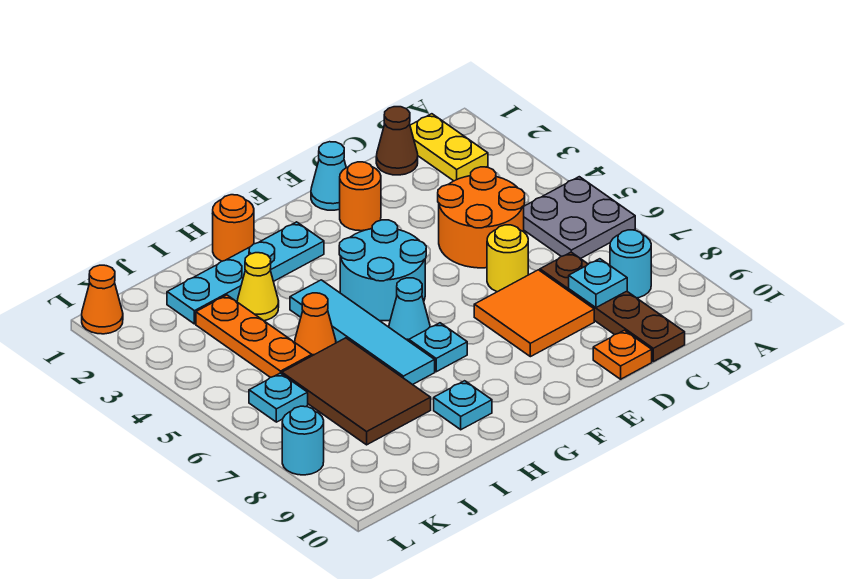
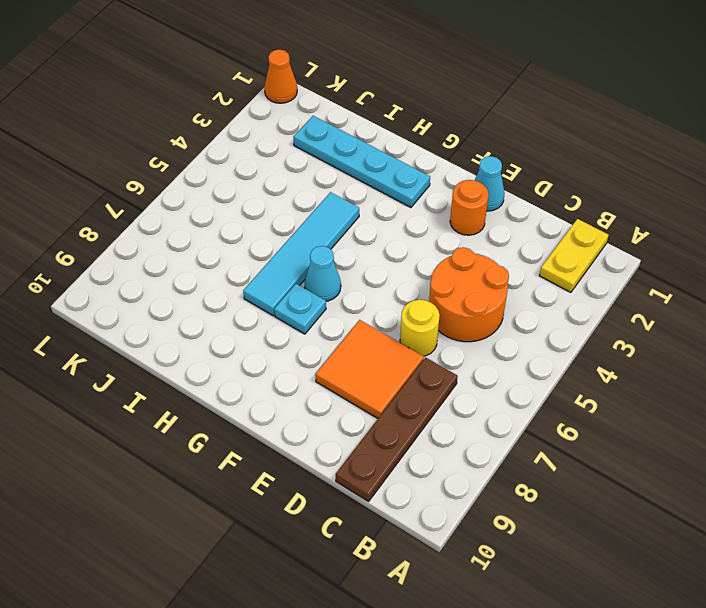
none -> grey 2x2 plate [524,177,635,259]
none -> cyan 1x1 round brick [610,230,651,298]
none -> brown 1x1 cone [376,107,418,175]

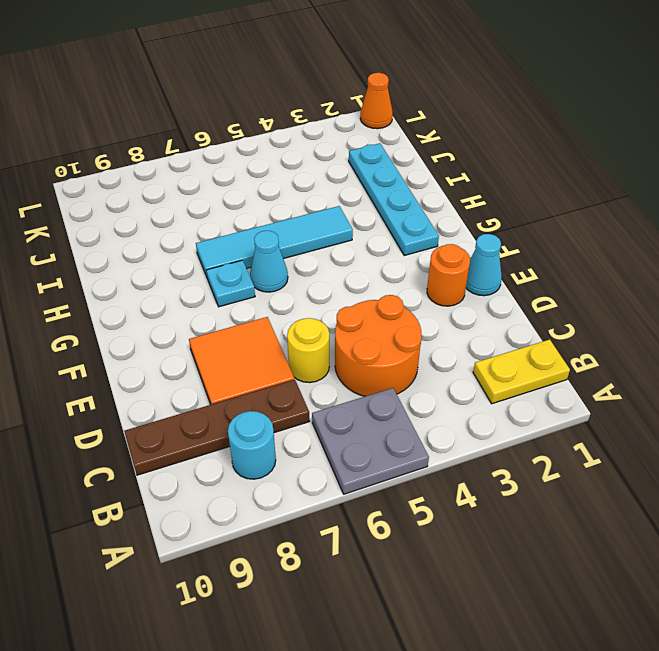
none -> brown 1x1 cone [376,107,418,175]
none -> orange 1x1 plate [593,330,652,379]
none -> cyan 2x2 round brick [339,220,426,321]

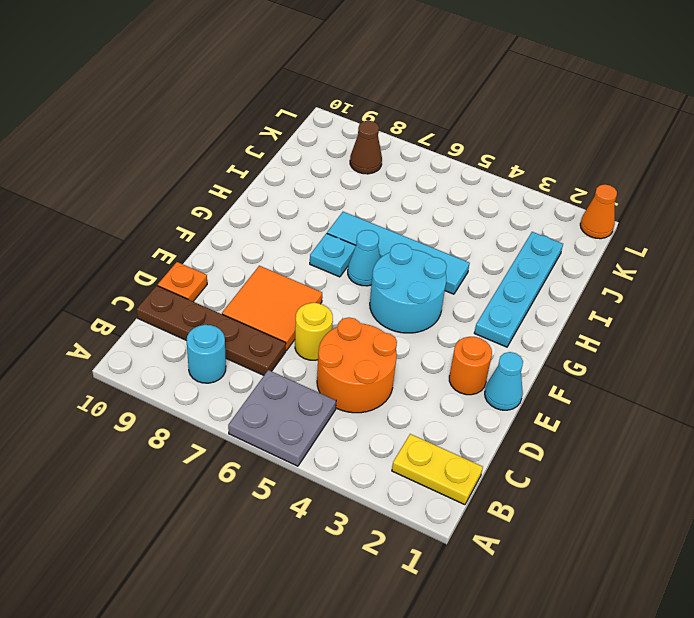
brown 1x1 cone [350,121,382,174] -> brown 1x1 cone moved to [376,107,418,175]
none -> orange 1x1 round brick [213,195,254,261]
none -> cyan 1x1 plate [434,381,492,430]
none -> yellow 1x1 cone [237,253,279,321]

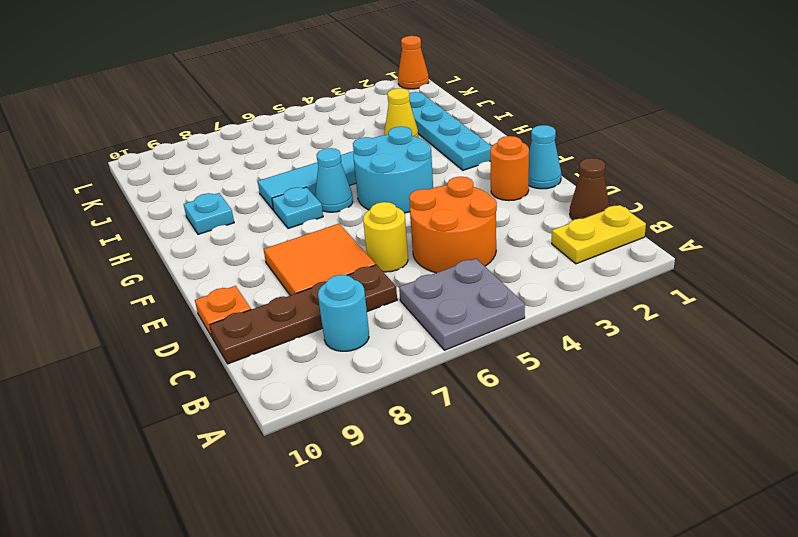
none -> orange 1x1 round brick [213,195,254,261]
none -> orange 1x1 cone [295,293,336,356]
none -> brown 2x3 tile [282,338,431,445]

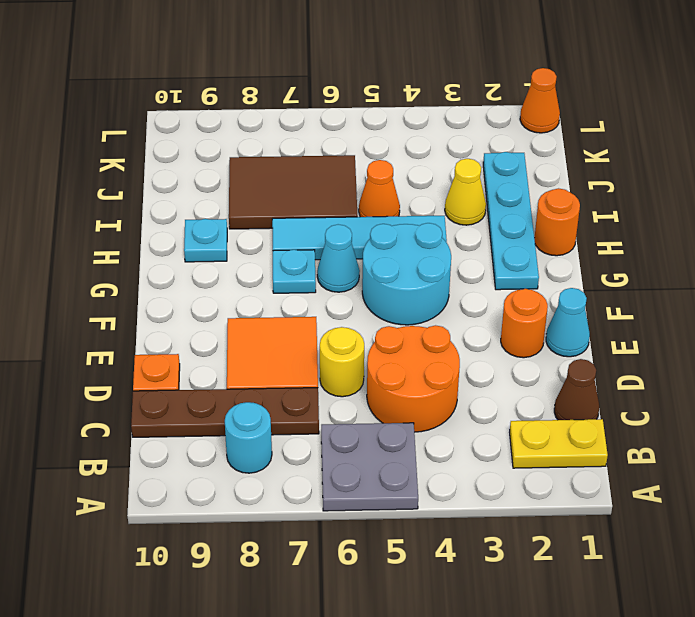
none -> orange 1x3 plate [196,295,312,377]
none -> cyan 1x1 plate [249,373,308,422]
none -> cyan 1x1 round brick [282,406,324,475]

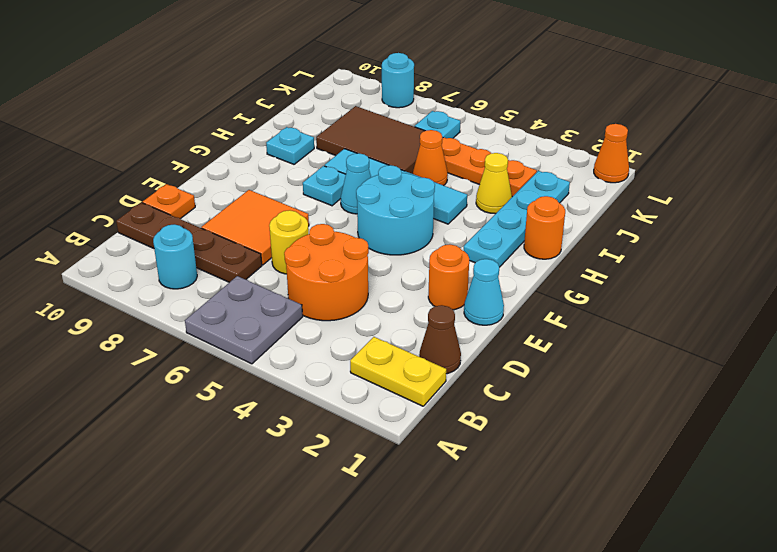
none -> cyan 1x1 plate [569,259,627,308]

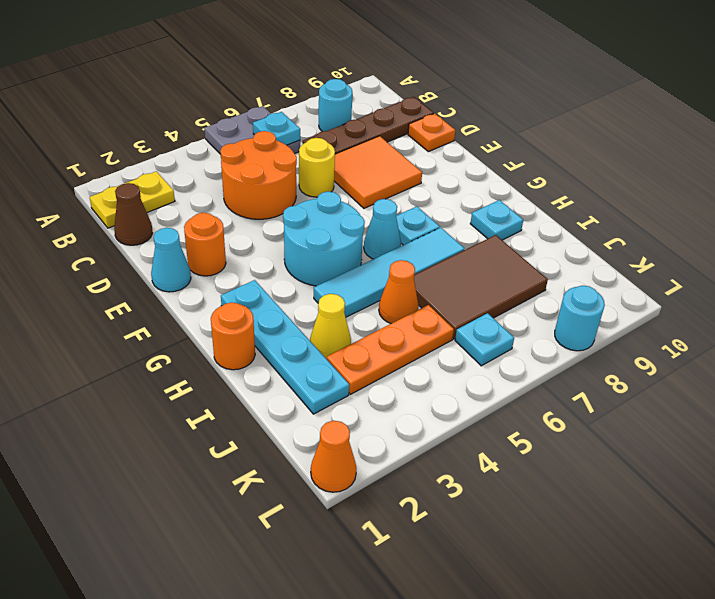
cyan 1x1 plate [253,112,300,145] -> cyan 1x1 plate moved to [569,259,627,308]

